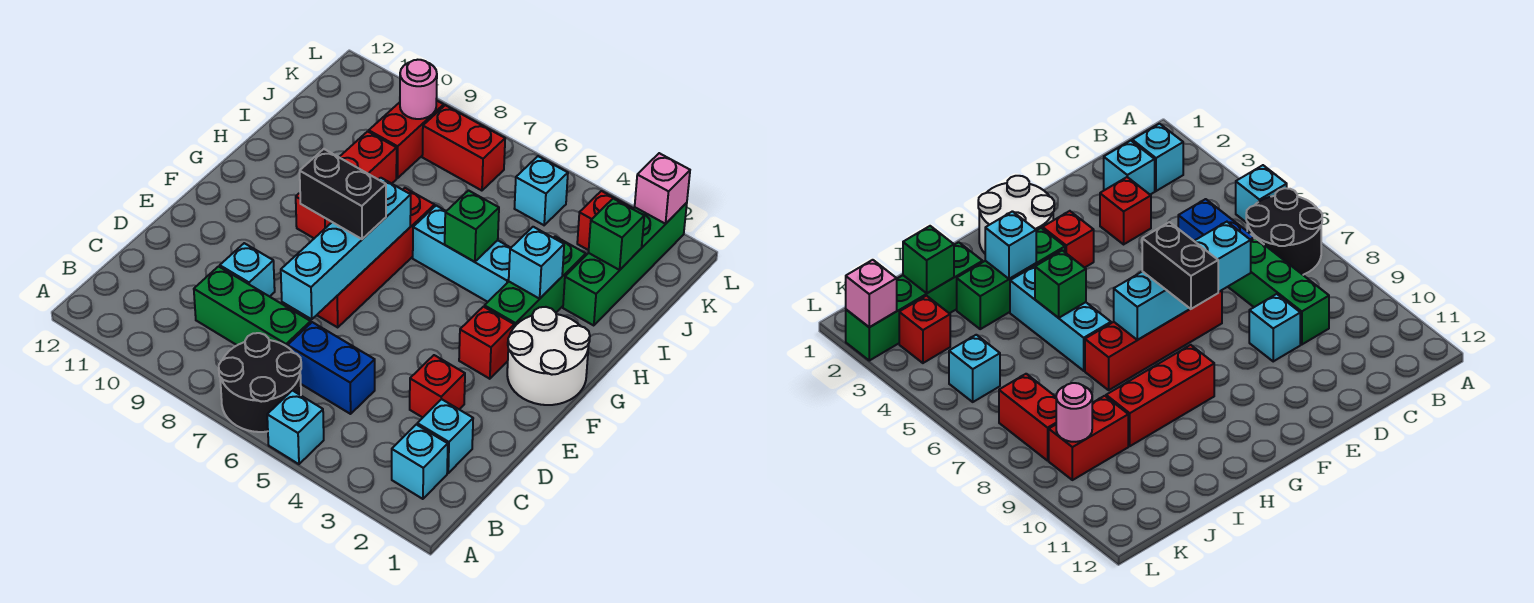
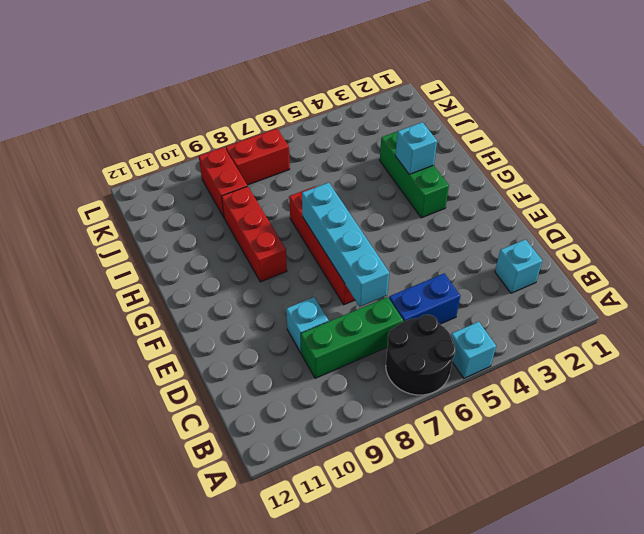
none -> cyan 1x1 brick [392,425,448,499]
none -> red 1x1 brick [410,355,465,417]
none -> white 2x2 round brick [507,307,590,405]

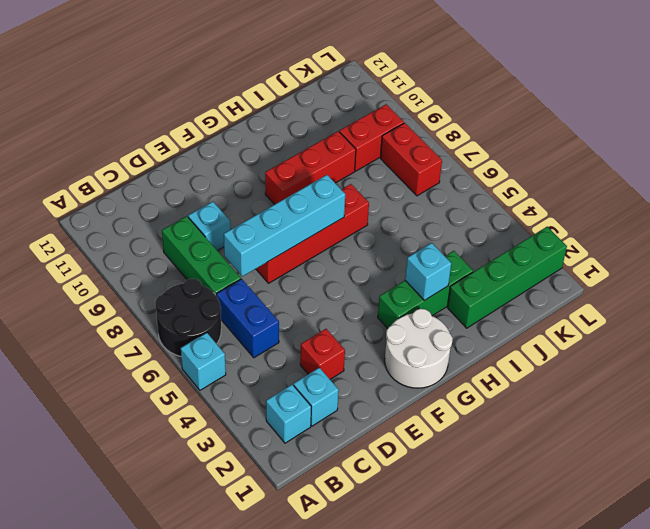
none -> red 1x1 brick [459,307,514,379]
none -> cyan 1x3 brick [413,206,511,302]
none -> red 1x1 brick [577,191,632,250]

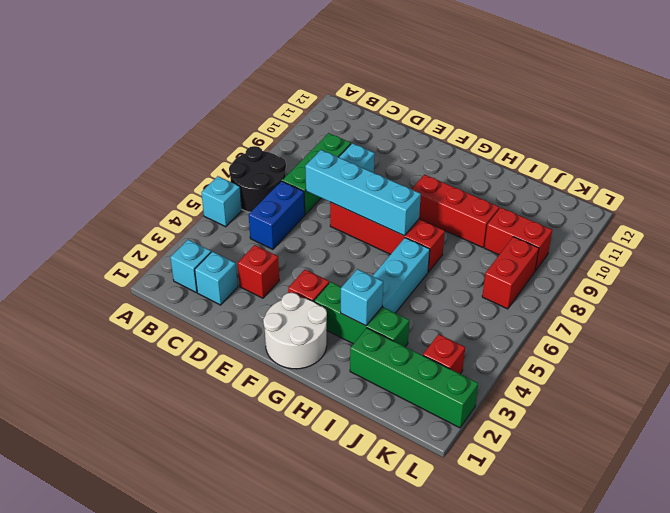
none -> cyan 1x1 brick [514,156,568,225]
none -> green 1x1 brick [445,191,499,262]
none -> green 1x1 brick [588,199,644,270]

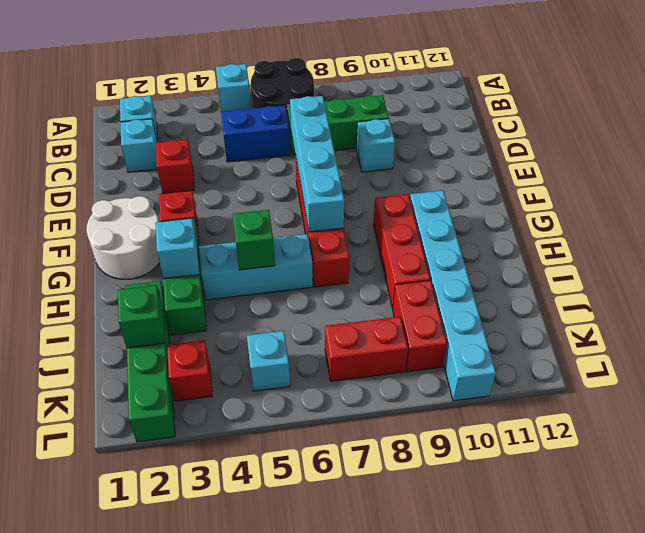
cyan 1x6 brick [410,190,496,401] -> none
none -> pink 1x1 round brick [400,60,437,119]
none -> pink 1x1 brick [635,153,690,224]
none -> black 1x2 brick [300,149,386,239]

